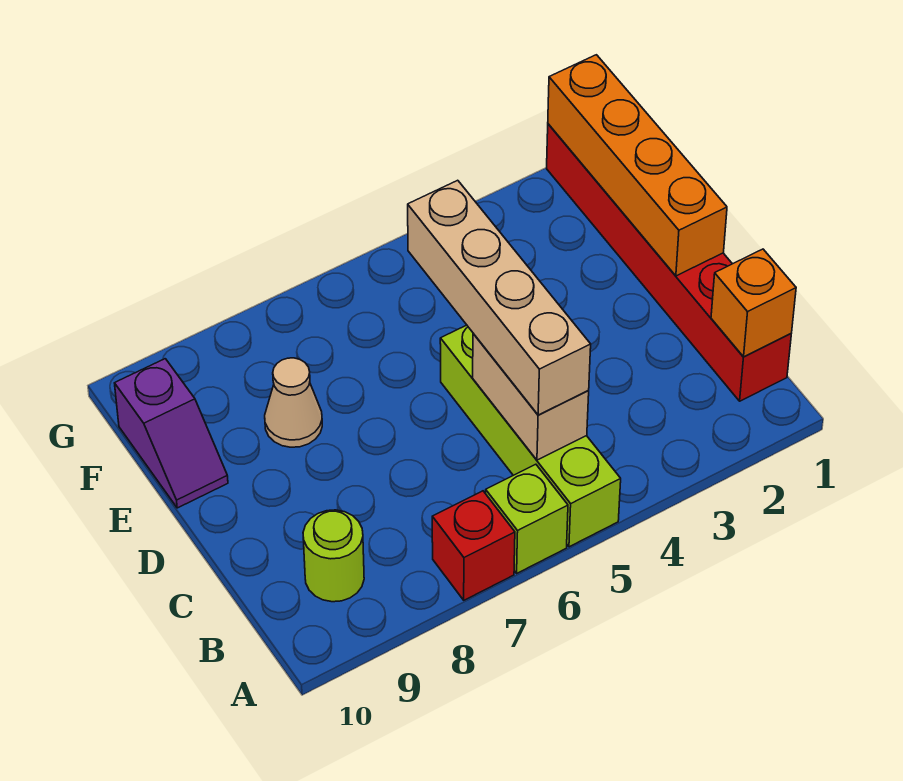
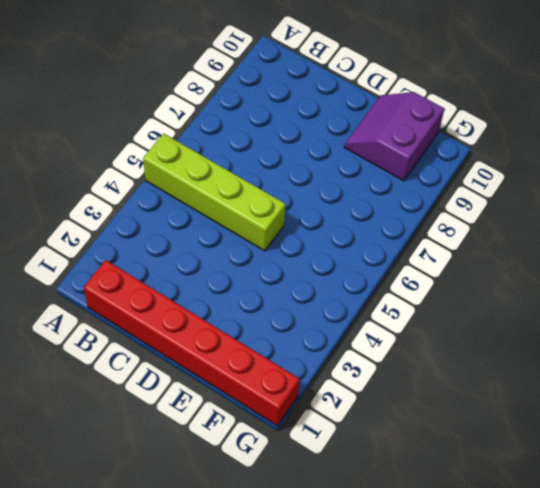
purple 2x2 slope [344,92,444,181] -> purple 1x2 slope [115,359,228,508]
none -> lime 1x1 brick [486,464,568,573]
none -> red 1x1 brick [432,491,515,600]

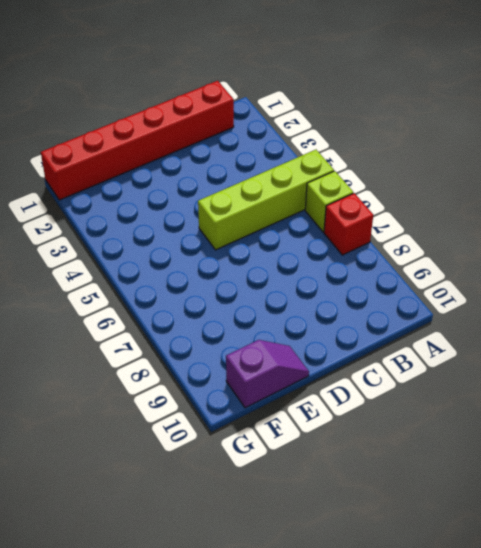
none -> lime 1x1 round brick [303,510,364,602]
none -> tan 1x1 cone [265,358,322,447]

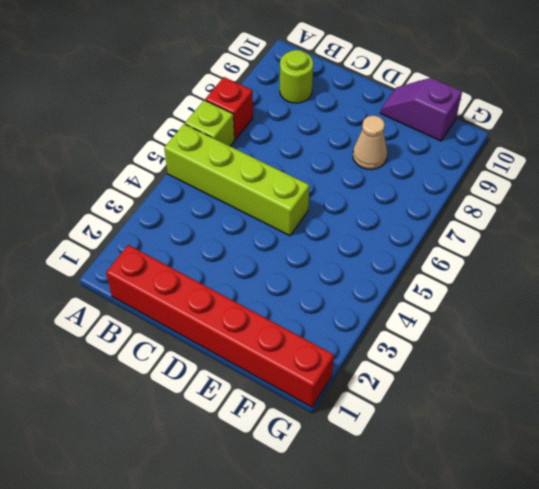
none -> orange 1x1 brick [711,249,796,357]
none -> tan 1x2 brick [473,334,589,460]

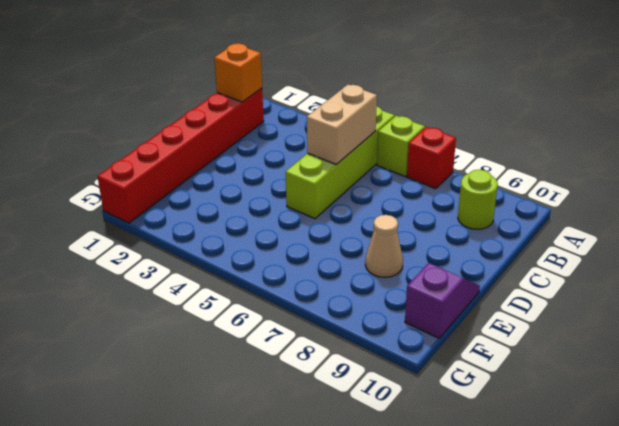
none -> orange 1x4 brick [548,55,727,276]
none -> tan 1x4 brick [408,180,591,415]

